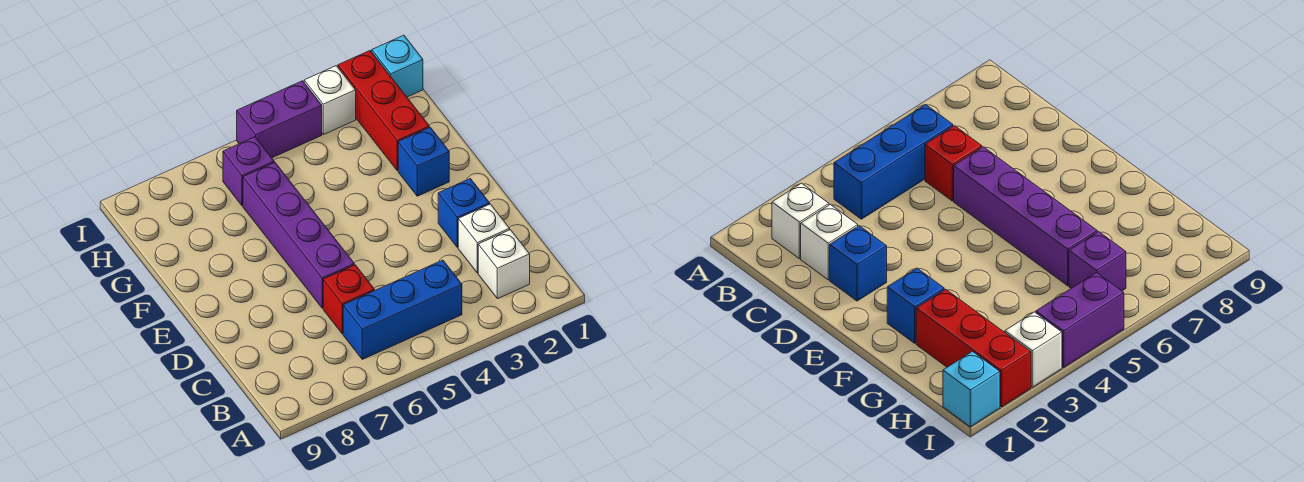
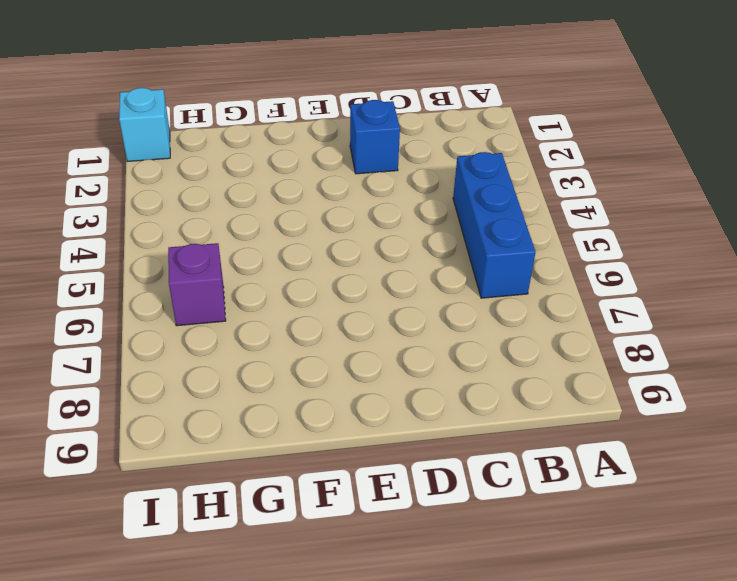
none -> white 1x1 brick [478,230,530,299]
none -> white 1x1 brick [458,204,510,273]
none -> red 1x1 brick [323,265,374,334]

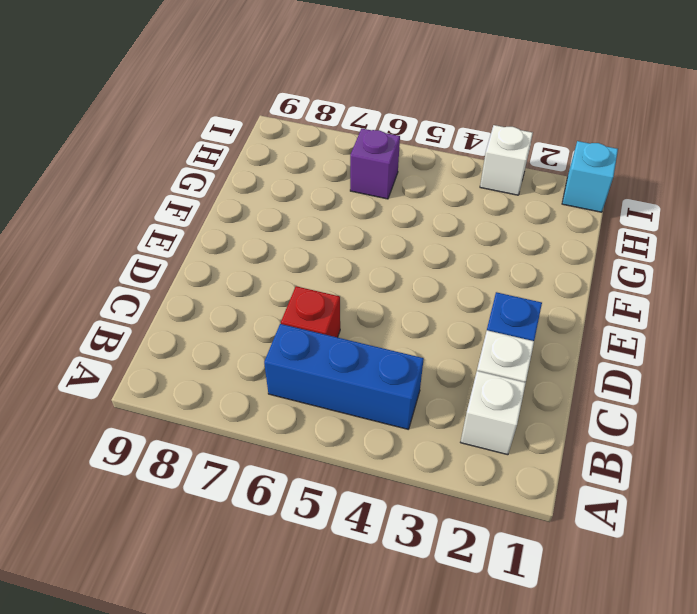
none -> purple 1x4 brick [243,162,354,308]
none -> blue 1x1 brick [398,127,449,196]
none -> red 1x3 brick [338,51,429,171]

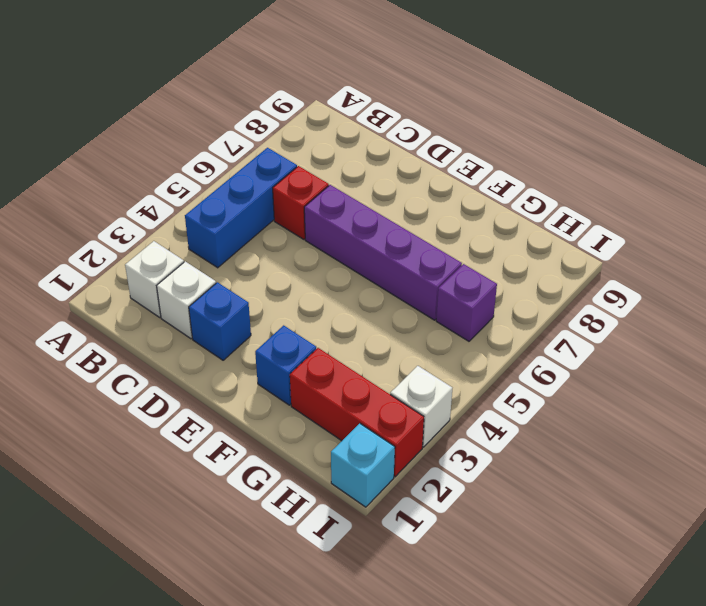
none -> purple 1x2 brick [237,81,322,158]

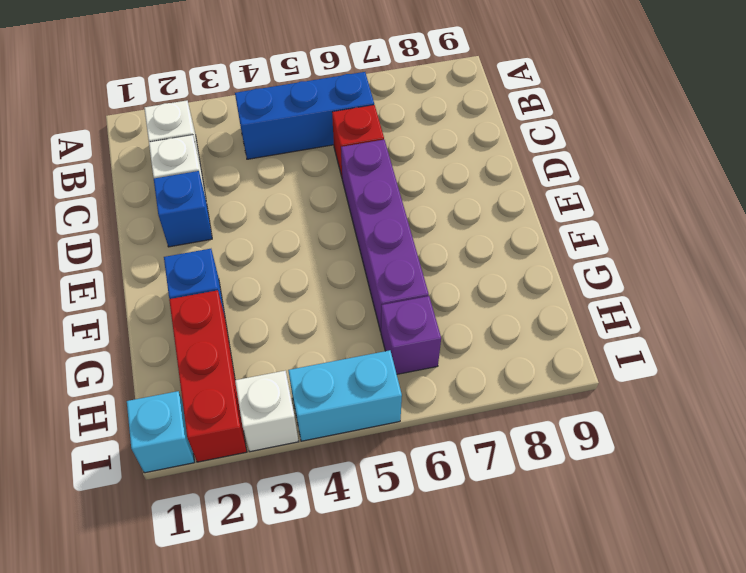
cyan 1x2 brick [288,350,402,441] -> purple 1x2 brick [237,81,322,158]

